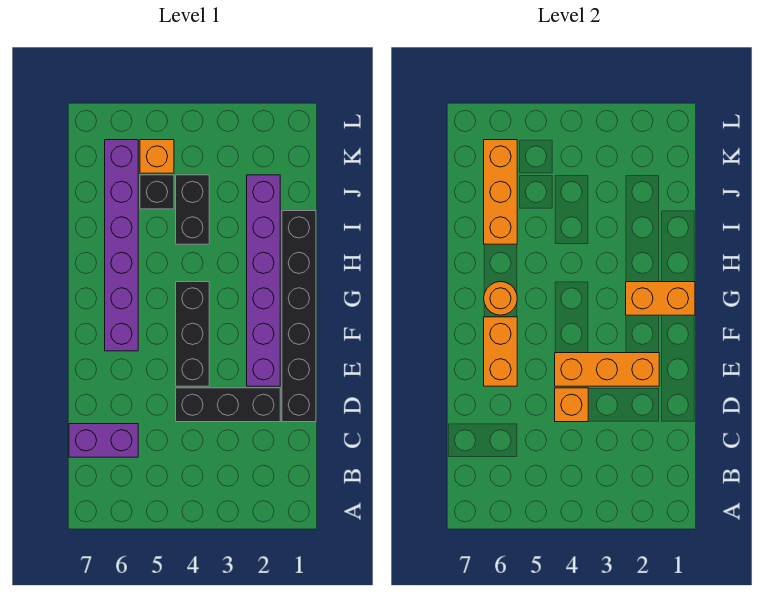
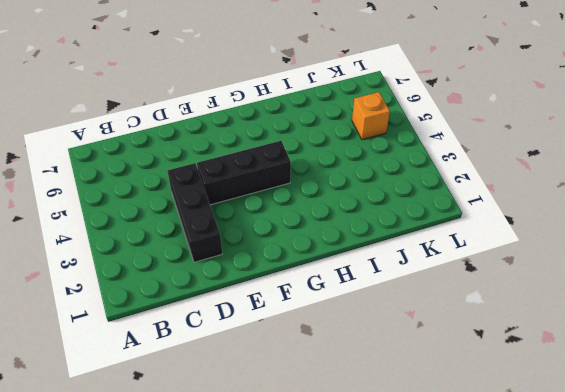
none -> purple 1x2 brick [69,424,138,457]
none -> black 1x6 brick [282,211,316,422]
none -> purple 1x6 brick [247,175,280,386]

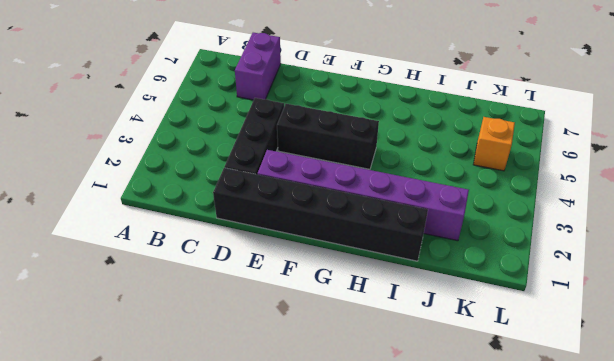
none -> purple 1x6 brick [105,140,138,351]
none -> black 1x2 brick [176,175,209,244]
none -> black 1x1 brick [140,175,174,209]

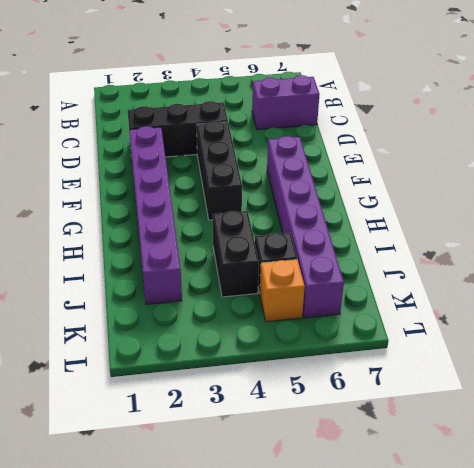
none -> black 1x6 brick [282,211,316,422]
none -> orange 1x1 brick [555,388,588,422]
none -> orange 1x3 brick [555,353,659,386]

